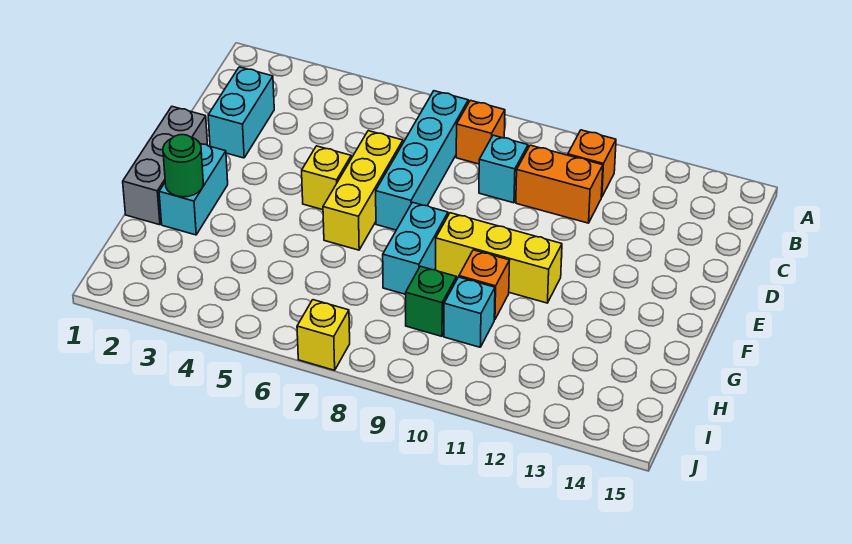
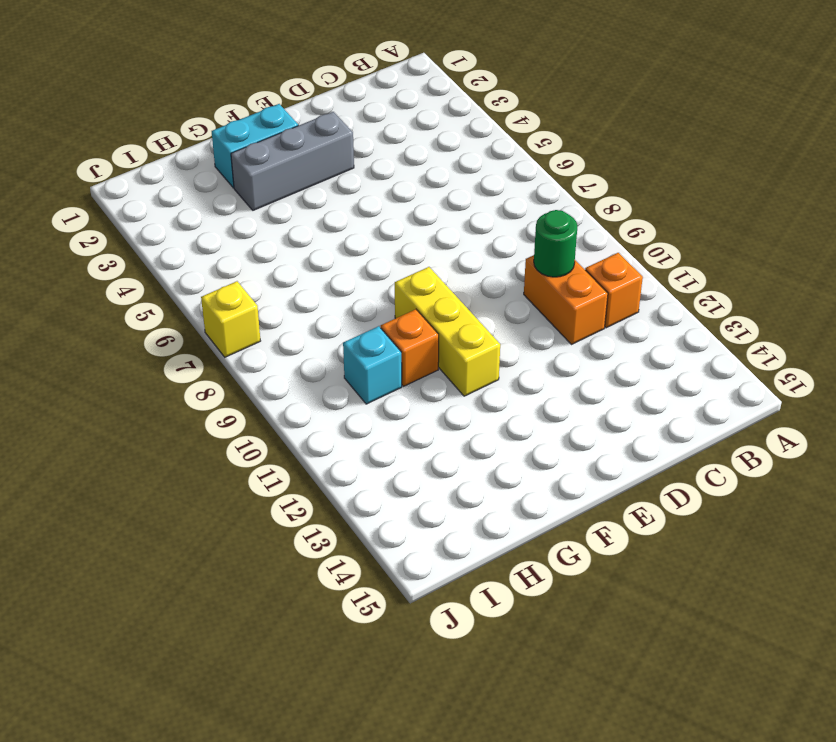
green 1x1 round brick [534,210,578,277] -> green 1x1 round brick moved to [163,135,203,197]
grey 1x3 brick [231,112,354,210] -> grey 1x3 brick moved to [123,107,208,225]
none -> cyan 1x4 brick [376,91,468,230]
none -> orange 1x1 brick [456,100,505,164]
none -> cyan 1x2 brick [208,67,274,158]

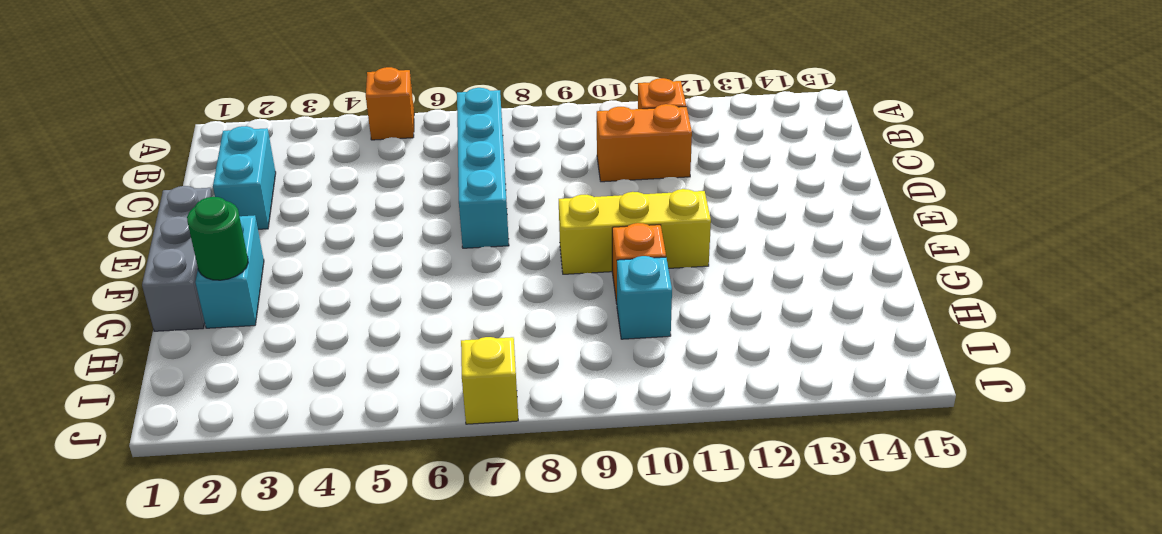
orange 1x1 brick [366,67,414,140] -> orange 1x1 brick moved to [456,100,505,164]
none -> cyan 1x1 brick [479,135,528,203]
none -> yellow 1x3 brick [323,131,403,250]
none -> yellow 1x1 brick [302,146,351,210]

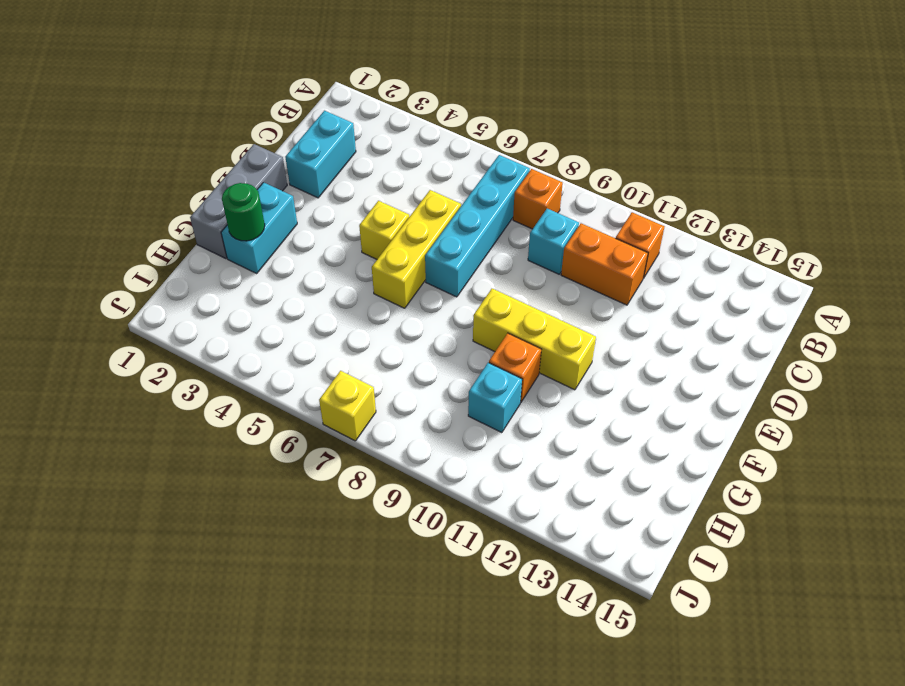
none -> cyan 1x2 brick [383,202,448,294]
none -> green 1x1 brick [406,266,457,336]

